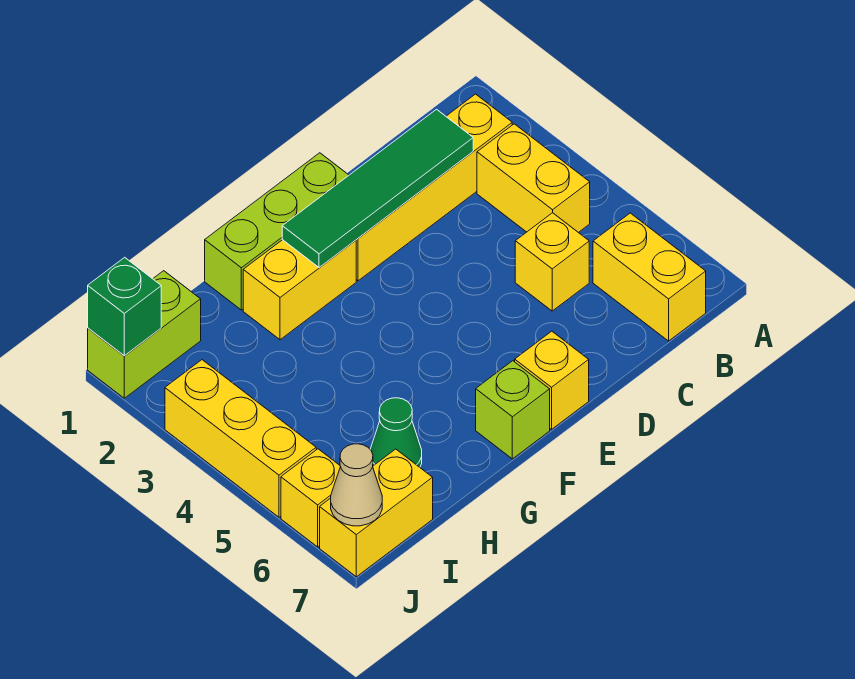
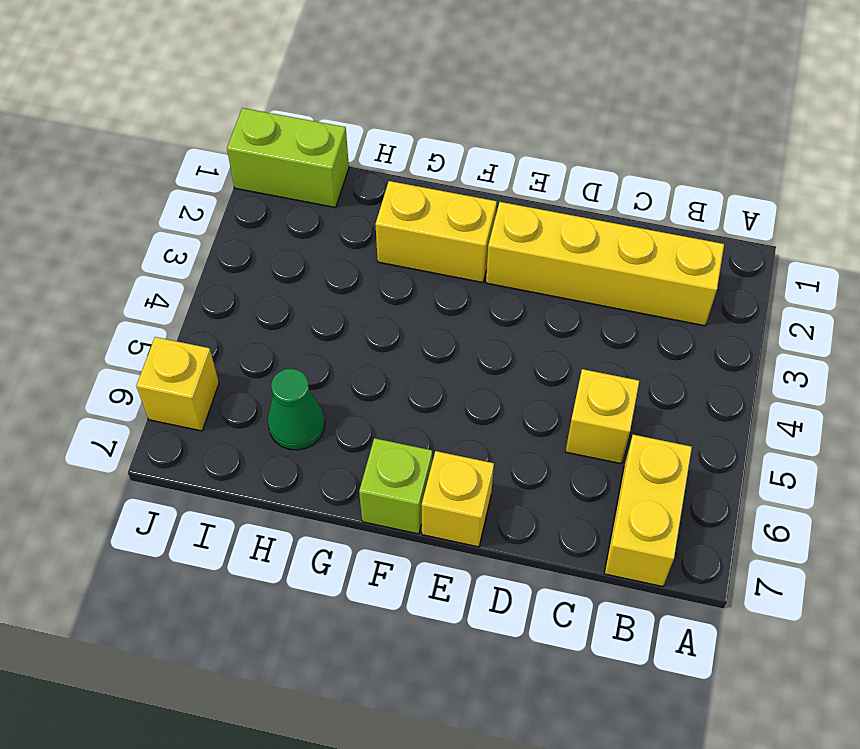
none -> yellow 1x2 brick [477,124,590,233]
none -> lime 1x3 brick [205,153,349,310]
none -> yellow 1x2 brick [320,449,433,577]

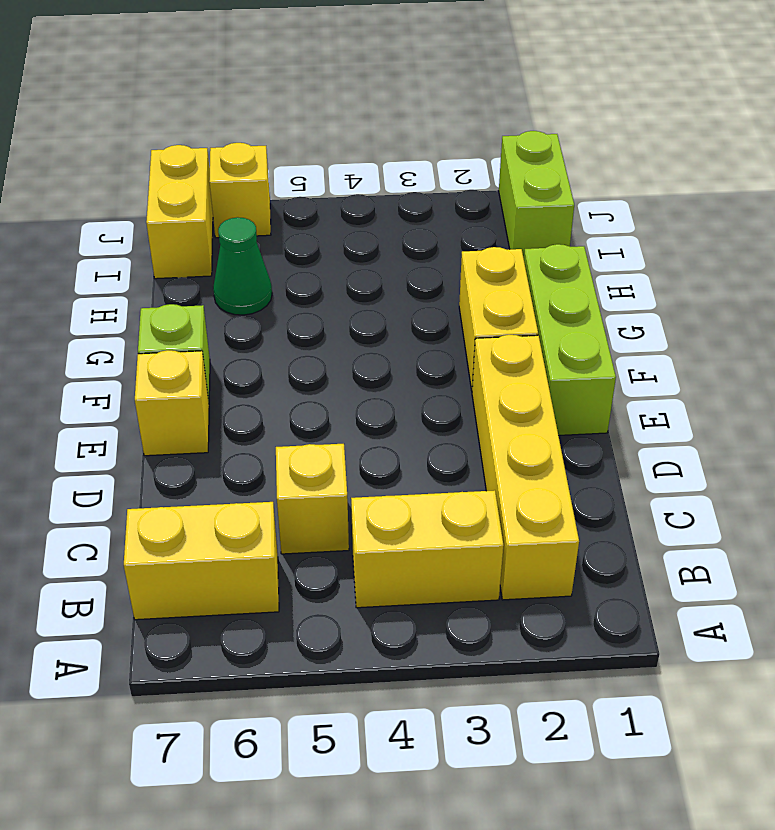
none -> yellow 1x3 brick [165,360,316,517]
none -> green 1x4 tile [282,109,473,267]
none -> green 1x1 brick [88,257,161,356]

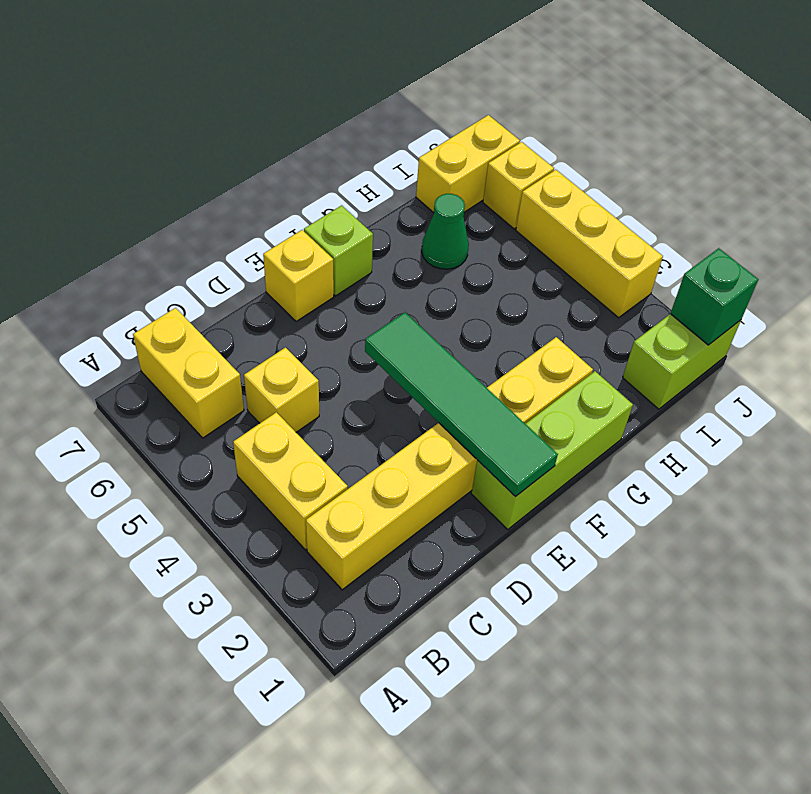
green 1x4 tile [365,312,558,496] -> green 1x4 tile turned to [282,109,473,267]
none -> tan 1x1 cone [331,444,382,526]

